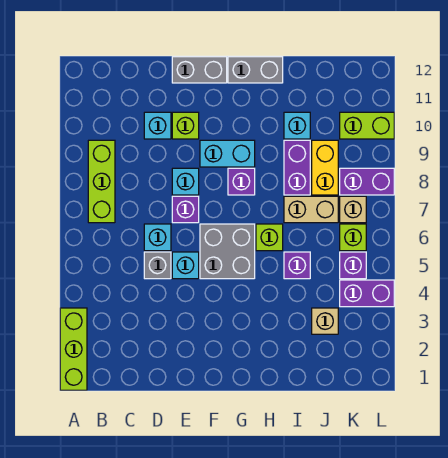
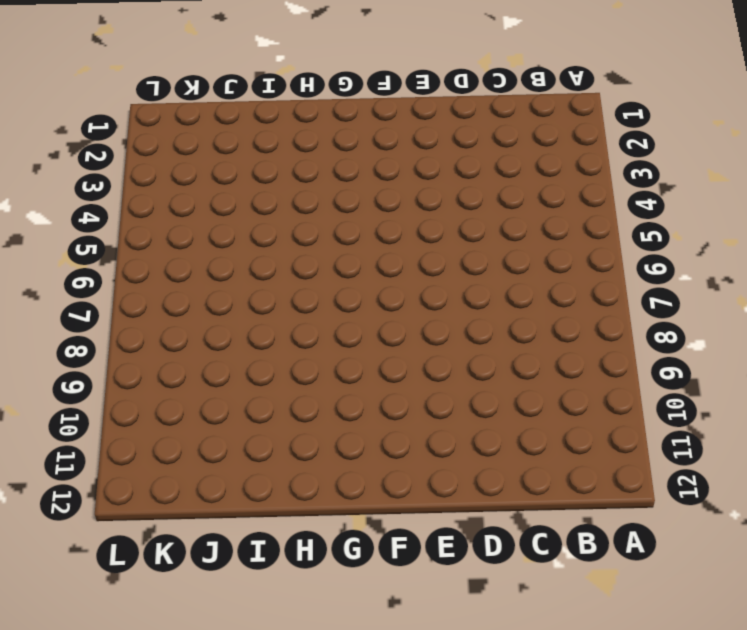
none -> lime 1x3 brick [60,308,87,390]
none -> lime 1x3 brick [88,140,115,223]
none -> grey 1x1 brick [144,252,171,279]

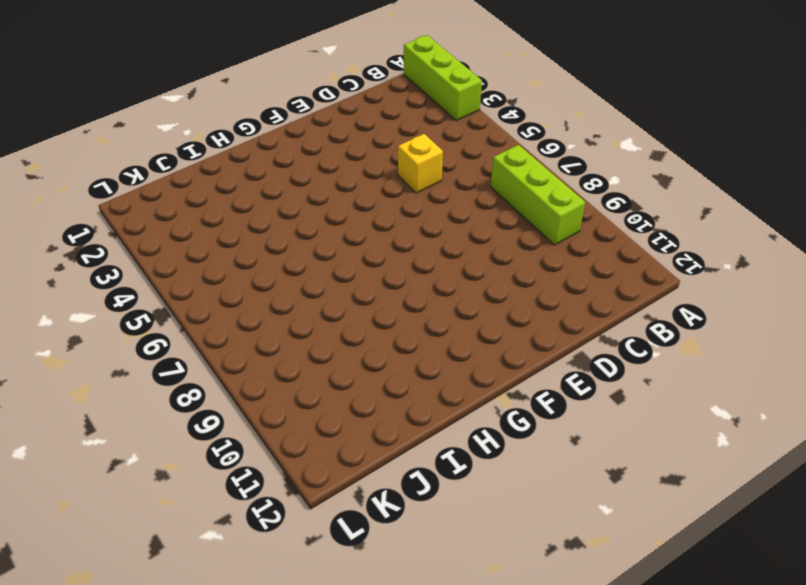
yellow 1x1 brick [398,134,443,193] -> grey 1x1 brick [144,252,171,279]
none -> cyan 1x1 brick [144,224,171,251]
none -> cyan 1x1 brick [144,112,171,139]
none -> cyan 1x1 brick [172,252,199,279]

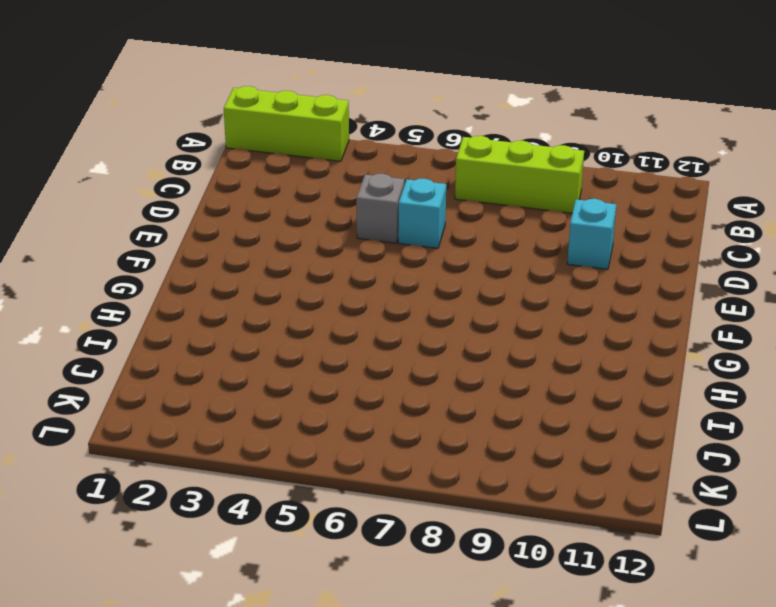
none -> cyan 1x1 brick [172,252,199,279]
none -> purple 1x1 brick [172,196,199,223]
none -> cyan 1x1 brick [172,168,199,195]

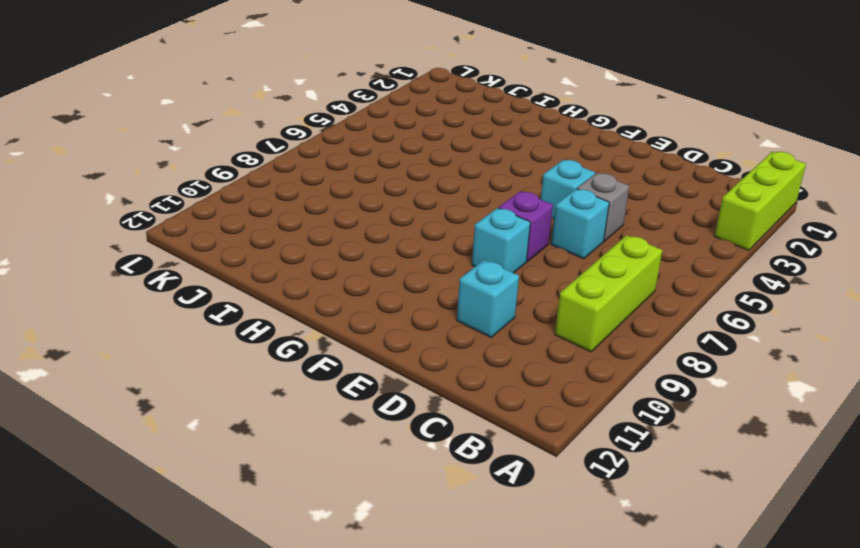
none -> lime 1x1 brick [172,112,199,139]
none -> grey 1x2 brick [172,57,227,83]
none -> grey 2x2 brick [200,224,255,279]

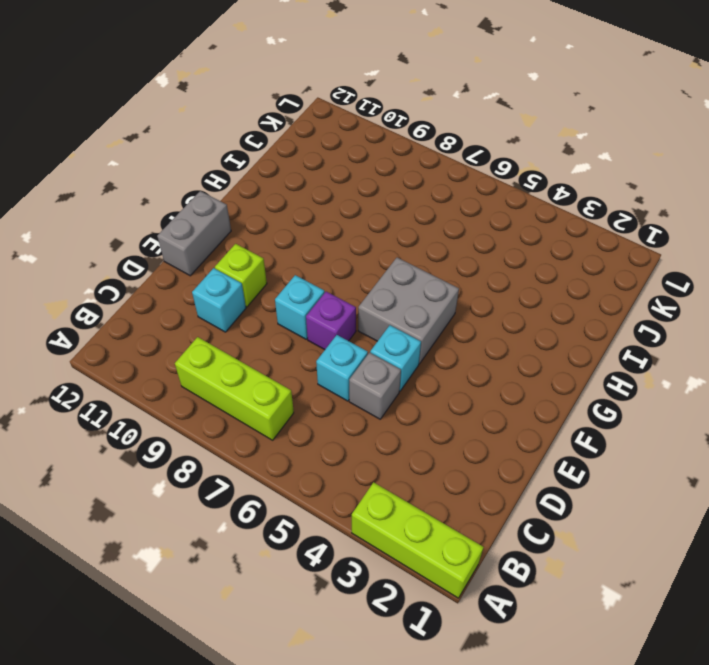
none -> cyan 1x2 brick [200,140,255,167]
none -> purple 1x1 brick [228,168,255,195]
none -> grey 1x2 brick [228,57,283,83]

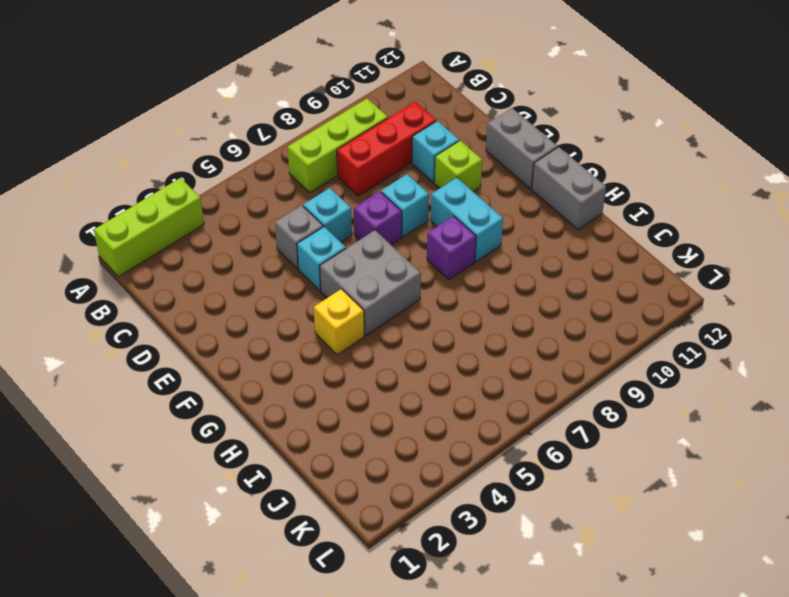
red 1x3 brick [337,102,436,196] -> none
yellow 1x1 brick [314,289,364,355] -> none
none -> lime 1x1 brick [256,224,283,251]
none -> purple 1x1 brick [284,252,310,279]
none -> tan 1x2 brick [284,196,338,223]

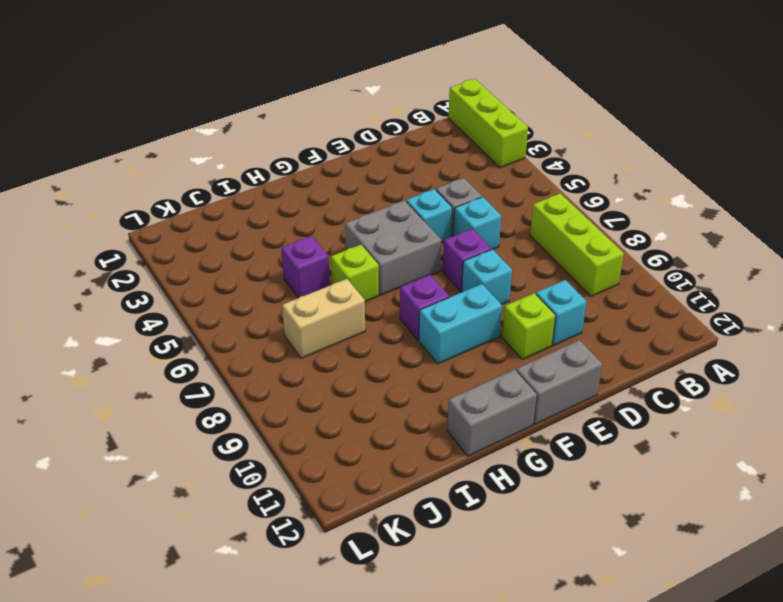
none -> purple 1x2 brick [284,140,310,195]
none -> cyan 1x1 brick [284,112,310,139]
none -> tan 1x1 brick [312,308,338,334]

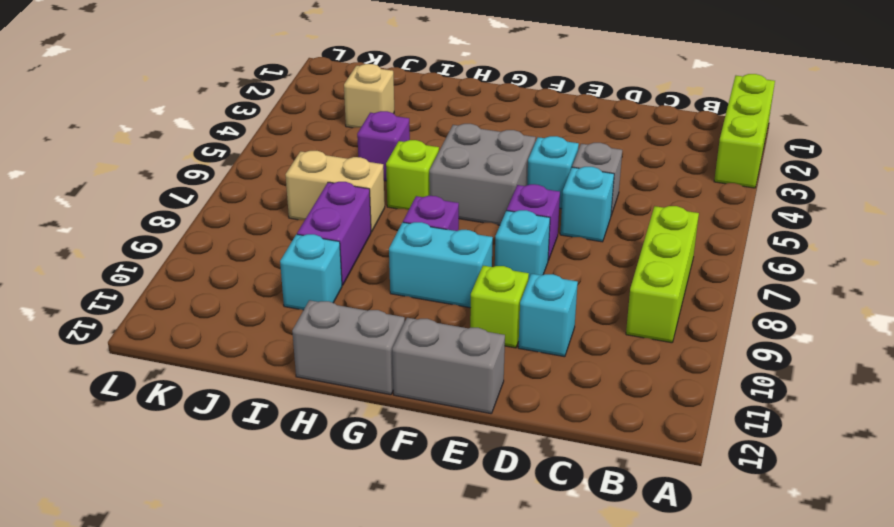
none -> yellow 1x2 brick [312,140,338,195]
none -> purple 1x2 brick [340,280,394,307]
none -> purple 1x1 brick [340,252,366,279]

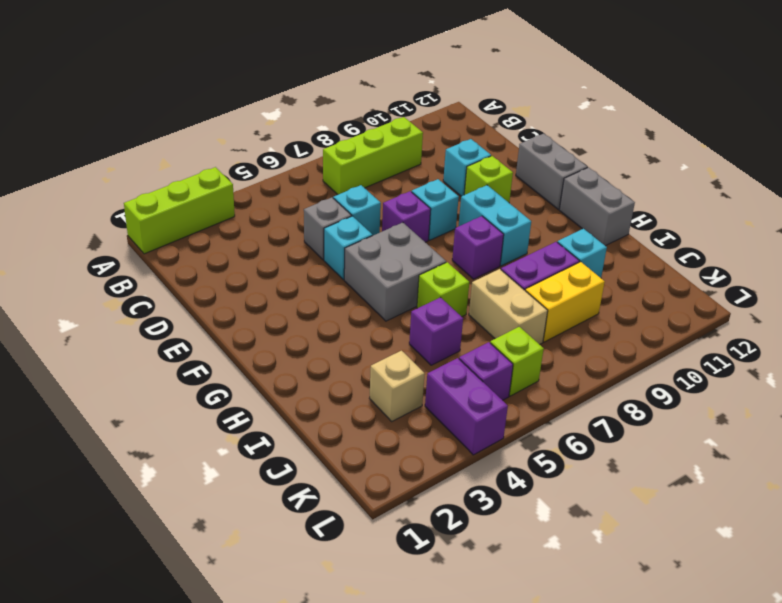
none -> tan 1x1 brick [340,196,366,223]
none -> purple 1x2 brick [340,168,394,195]
none -> lime 1x2 brick [340,112,394,139]

